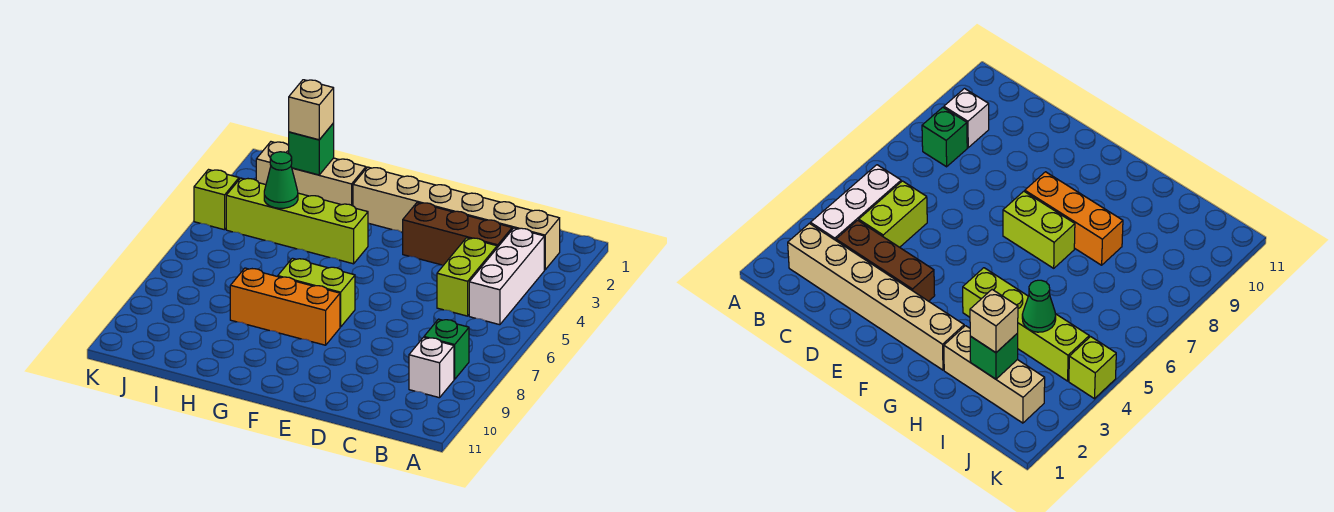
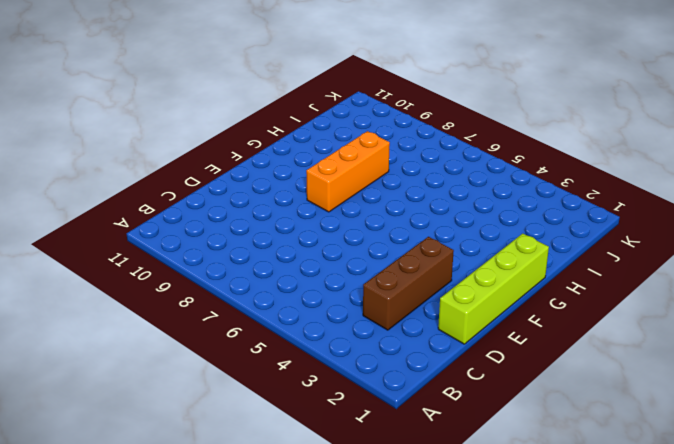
lime 1x4 brick [438,234,549,344] -> lime 1x4 brick moved to [226,178,368,264]
none -> tan 1x6 brick [353,167,560,270]
none -> white 1x3 brick [469,228,544,325]
none -> green 1x1 brick [424,319,469,379]

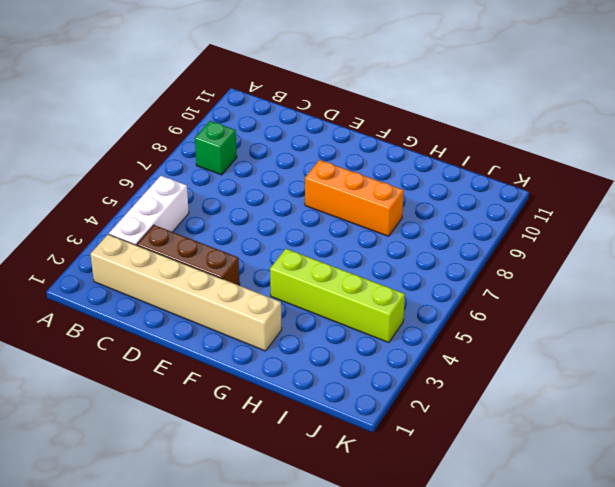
none -> white 1x1 brick [409,338,454,398]
none -> lime 1x2 brick [437,238,497,316]
none -> lime 1x2 brick [278,258,355,327]

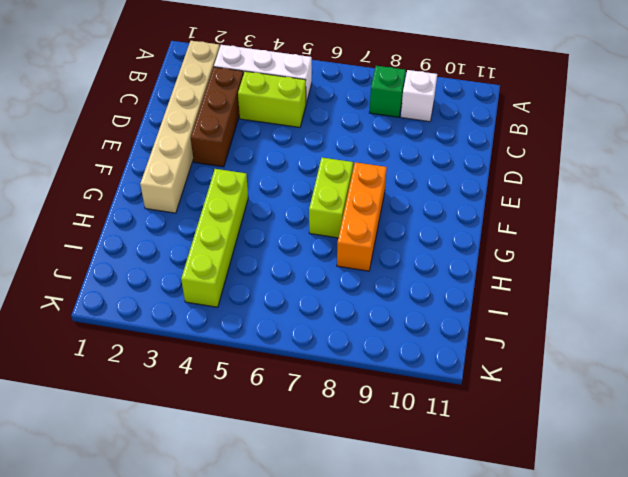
none -> tan 1x3 brick [256,142,366,206]
none -> lime 1x1 brick [194,170,239,230]
none -> green 1x1 brick [289,123,334,175]

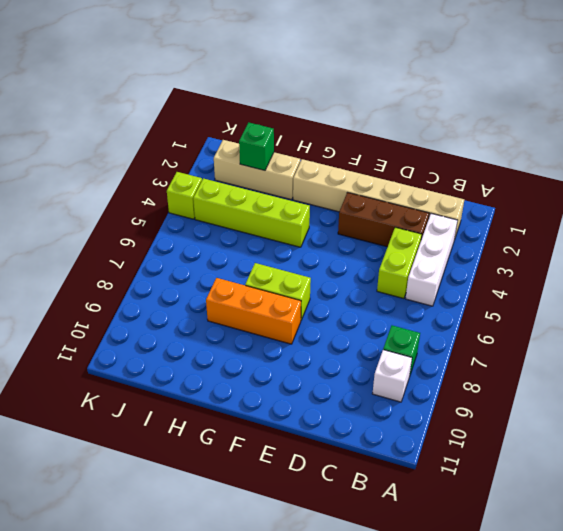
none -> green 1x1 cone [264,152,298,208]
none -> tan 1x1 brick [289,80,334,140]

